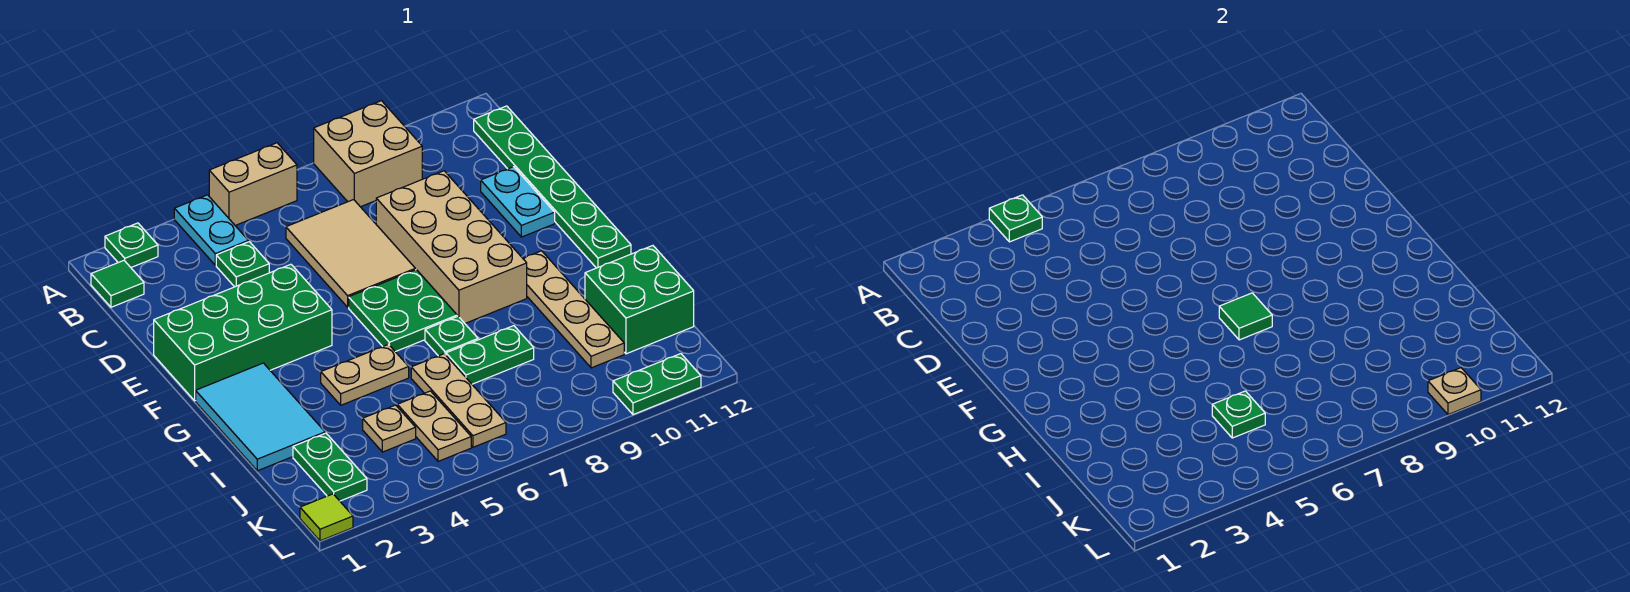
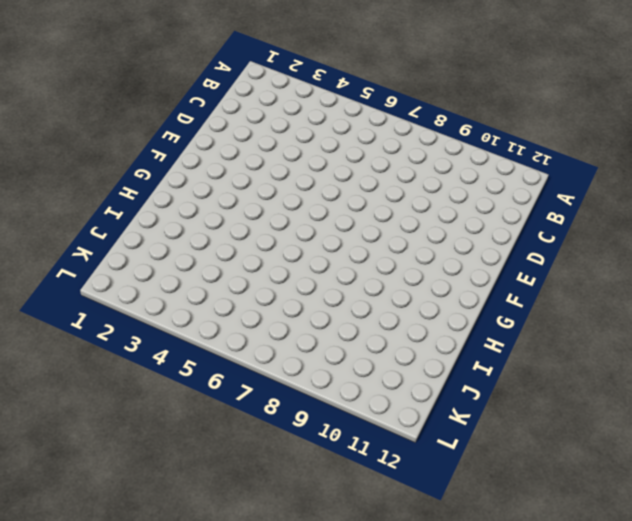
none -> green 1x1 plate [105,223,158,267]
none -> cyan 1x2 plate [174,195,248,265]
none -> tan 1x2 brick [209,143,297,225]

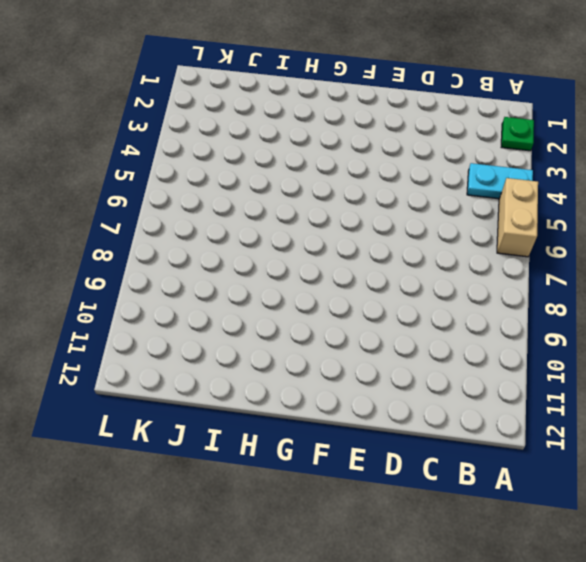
none -> tan 2x2 brick [314,101,422,207]
none -> green 1x1 tile [91,261,144,307]
none -> green 1x6 plate [474,106,631,268]

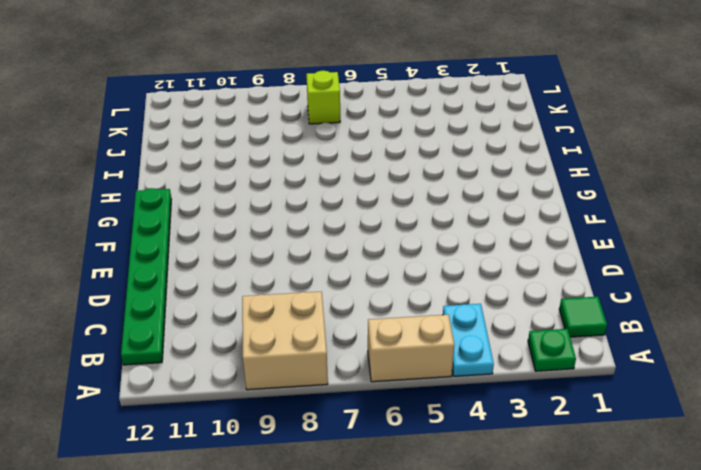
lime 1x1 brick [306,71,340,124] -> none
none -> green 1x1 plate [216,242,269,287]
none -> tan 2x3 tile [286,200,415,307]
none -> tan 2x4 brick [376,171,527,323]

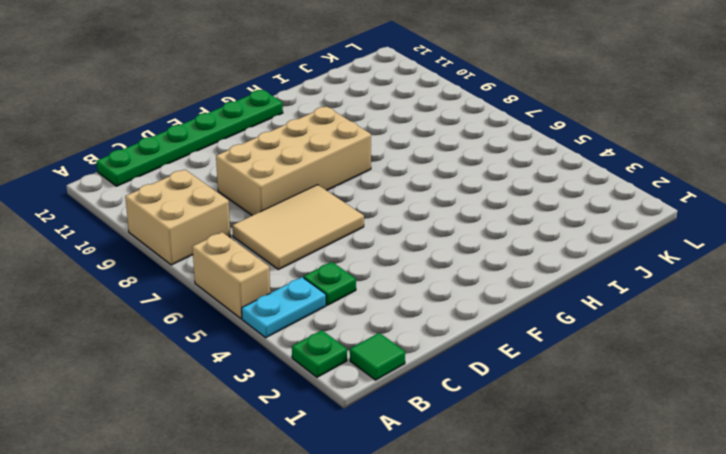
none -> cyan 1x2 plate [481,167,555,237]
none -> green 2x4 brick [154,264,332,401]
none -> green 2x2 plate [349,270,457,352]

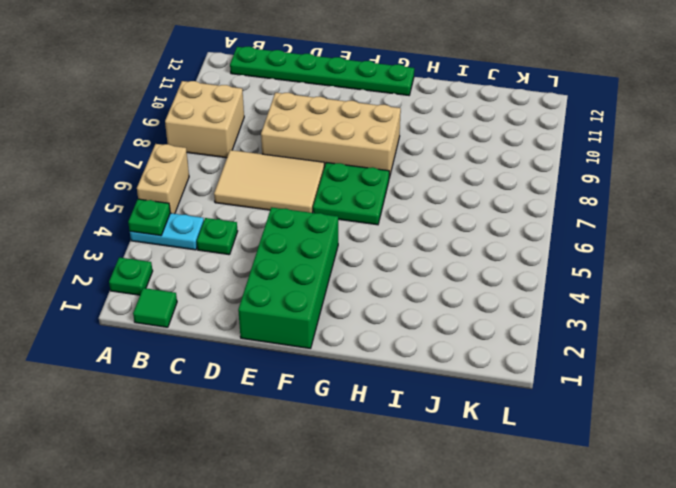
none -> cyan 1x2 plate [481,167,555,237]
none -> cyan 2x3 tile [196,363,325,471]
none -> tan 1x4 plate [523,251,624,368]

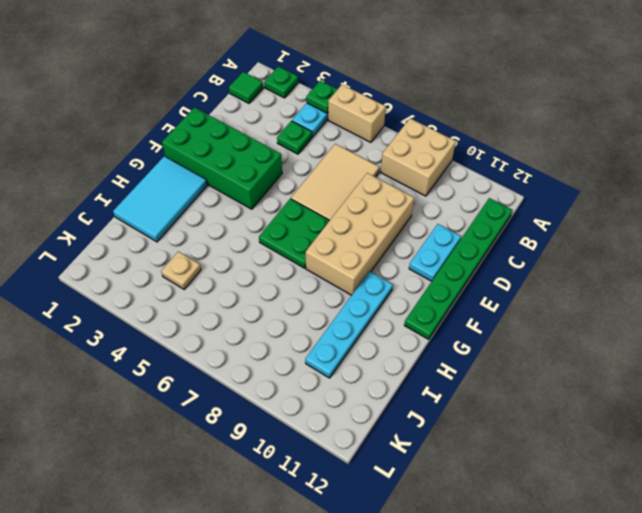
cyan 1x4 plate [305,271,393,378] -> tan 1x4 plate [523,251,624,368]
none -> tan 1x2 plate [321,344,409,405]
none -> green 1x1 plate [425,316,478,356]
none -> tan 1x3 plate [411,354,506,447]

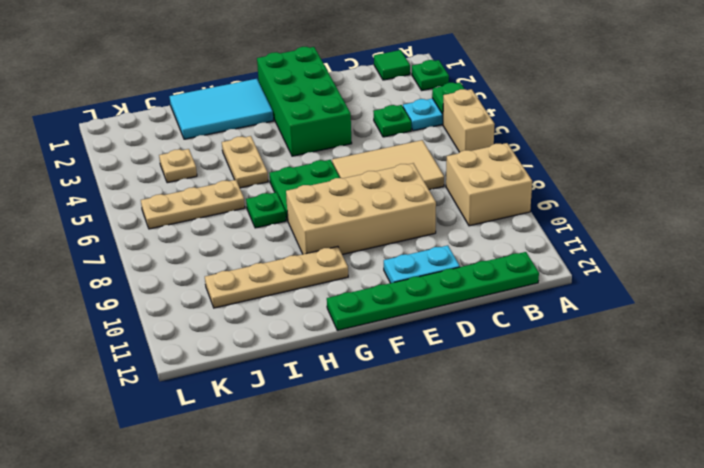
none -> green 1x2 plate [446,326,534,384]
none -> green 2x2 brick [585,246,694,354]
none -> green 1x2 plate [293,433,367,501]

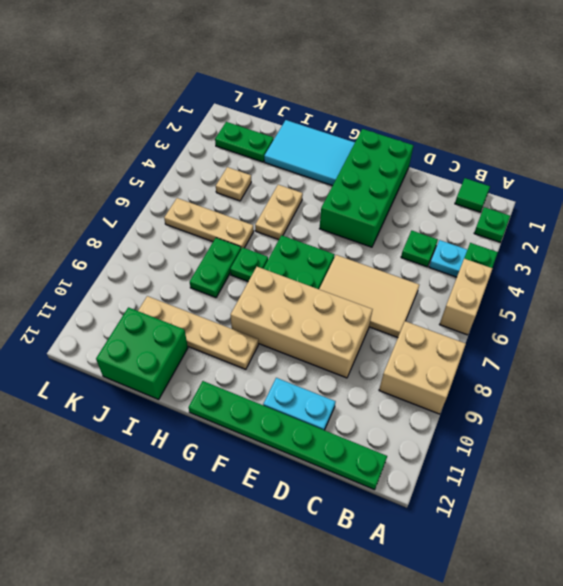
none -> tan 1x2 plate [397,391,471,461]
none -> lime 1x1 tile [300,494,353,541]
none -> green 1x2 plate [613,354,701,415]

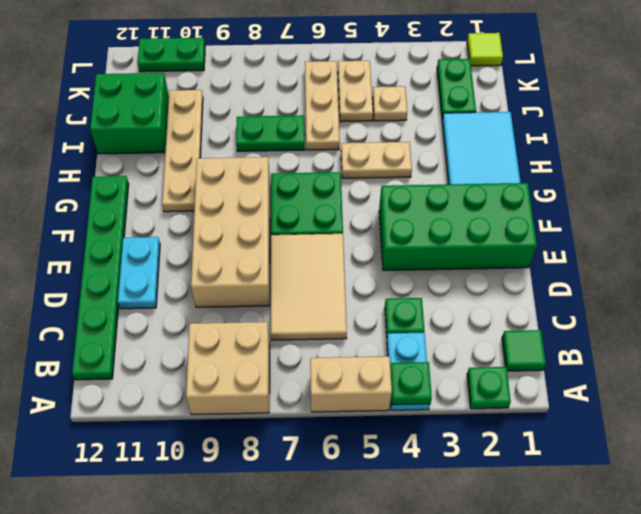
none -> green 1x1 plate [425,316,478,356]
none -> green 1x1 tile [1219,293,1272,340]
none -> green 1x1 plate [1212,391,1265,438]

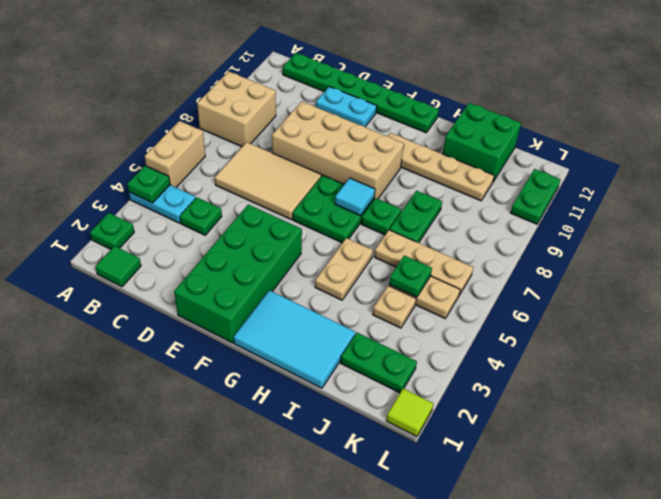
cyan 1x1 tile [335,178,375,216] -> green 1x1 tile [1219,293,1272,340]
none -> tan 1x1 plate [1428,368,1481,415]

